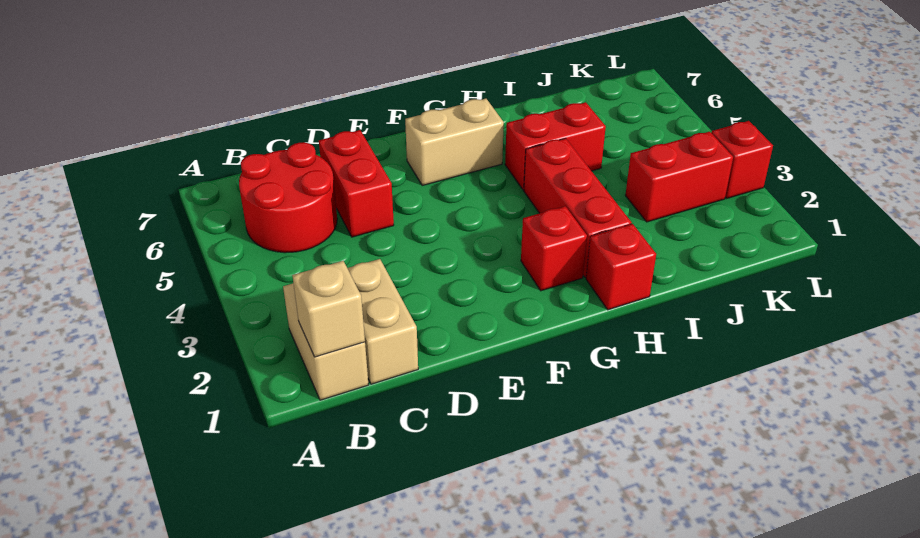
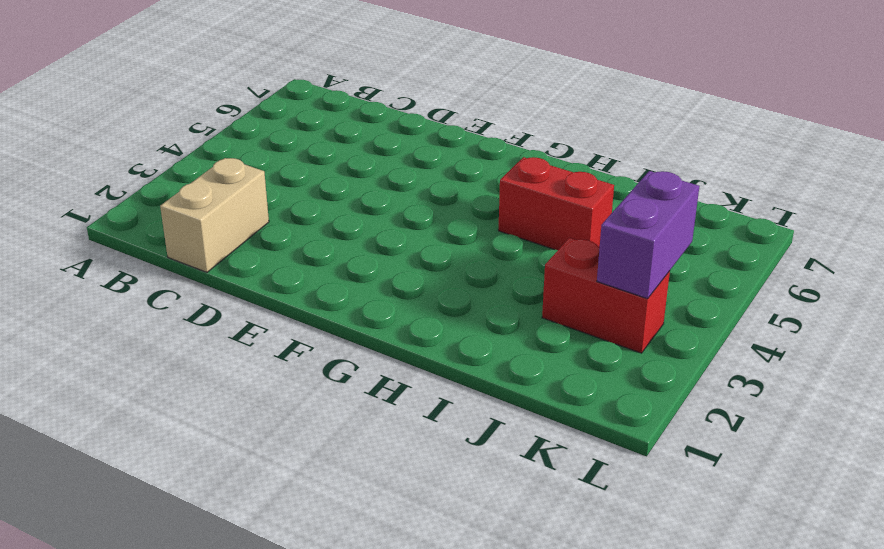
purple 1x2 brick [597,171,699,299] -> none
none -> tan 1x2 brick [283,284,369,400]
none -> red 2x2 round brick [239,142,337,253]
none -> red 1x2 brick [319,130,394,237]

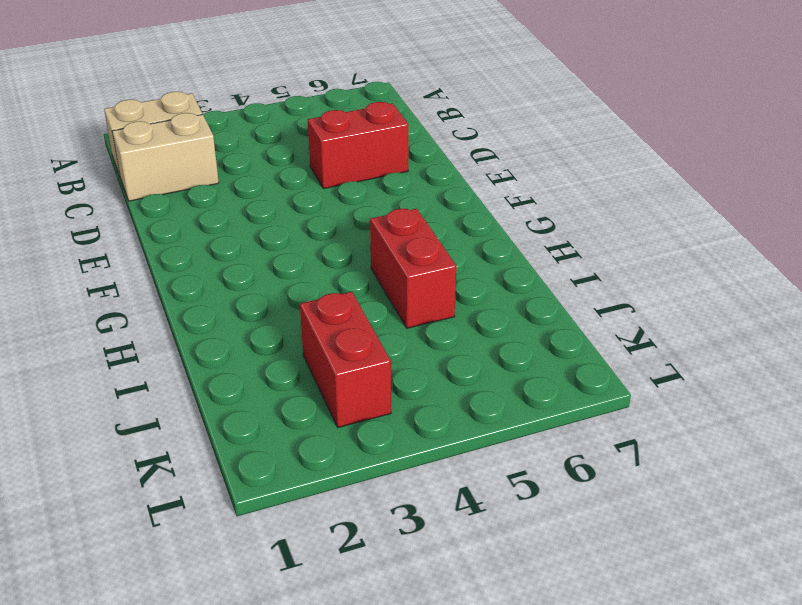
none -> red 2x2 round brick [239,142,337,253]
none -> tan 1x2 brick [405,99,504,185]
none -> red 1x1 brick [521,206,587,291]

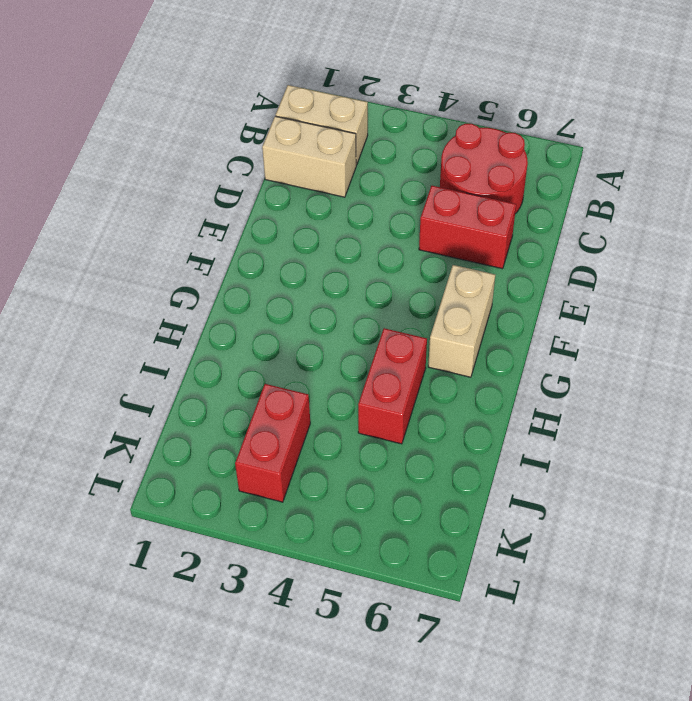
none -> red 1x1 brick [521,206,587,291]
none -> red 1x1 brick [586,224,656,310]
none -> red 1x3 brick [524,138,632,277]

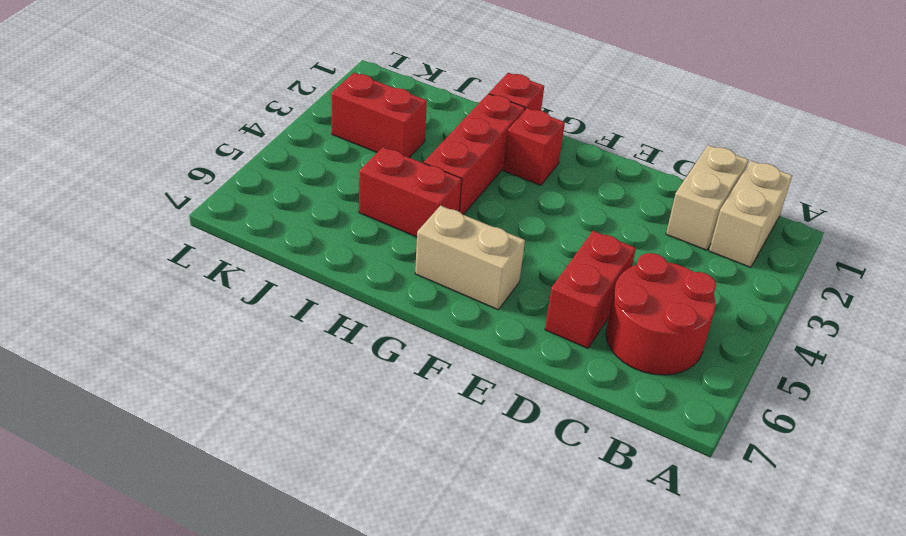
none -> red 1x1 brick [711,121,773,198]
none -> tan 1x1 brick [292,261,365,357]

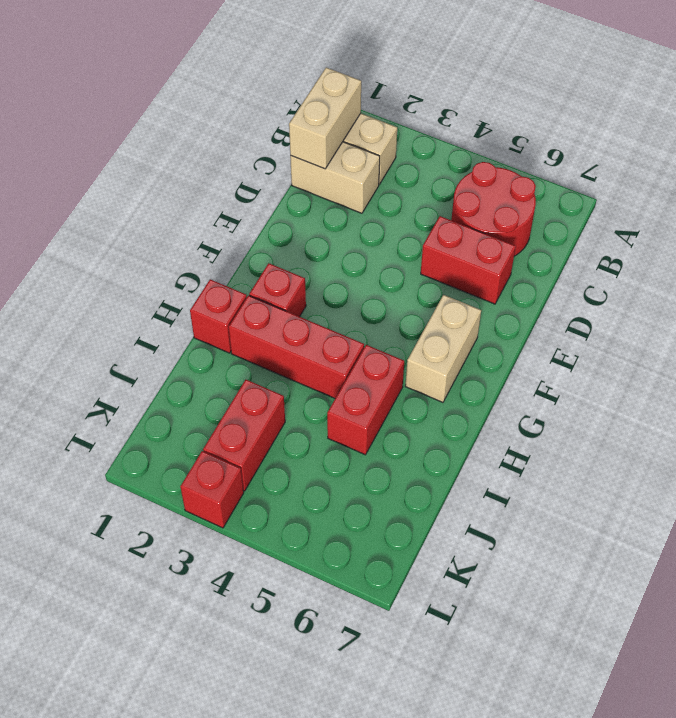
tan 1x2 brick [289,68,361,169] -> tan 1x1 brick [292,261,365,357]

